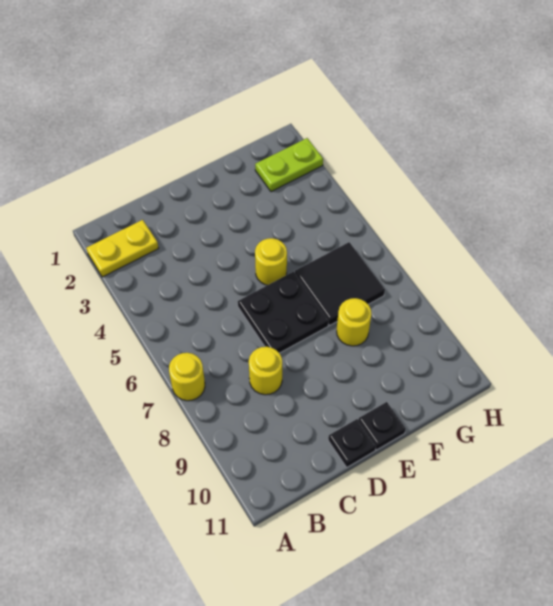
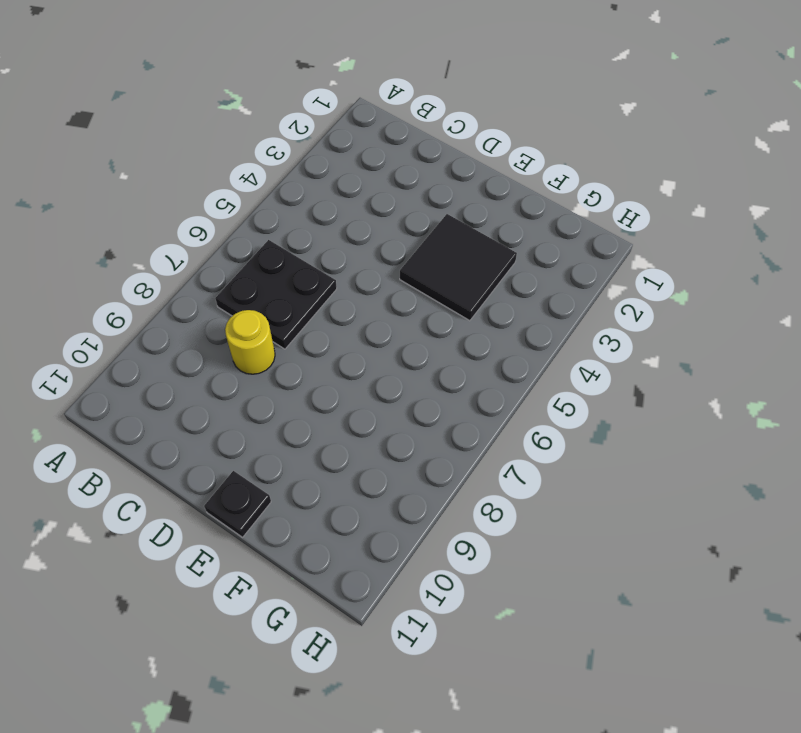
black 2x2 plate [215,240,337,349] -> black 2x2 plate moved to [238,272,329,353]
black 2x2 tile [400,214,517,321] -> black 2x2 tile moved to [295,242,385,325]
none -> yellow 1x2 plate [86,220,159,277]
none -> yellow 1x1 round brick [169,353,205,401]

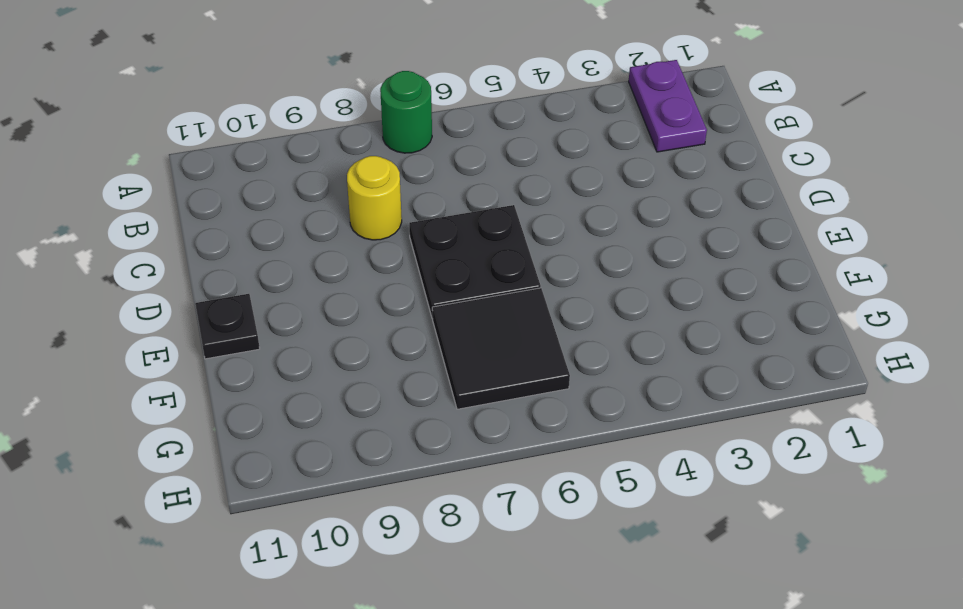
purple 1x2 plate [629,60,707,152] -> yellow 1x2 plate [86,220,159,277]
green 1x1 round brick [380,71,432,153] -> yellow 1x1 round brick [169,353,205,401]
none -> black 1x1 plate [328,419,376,467]
none -> yellow 1x1 round brick [255,238,287,285]

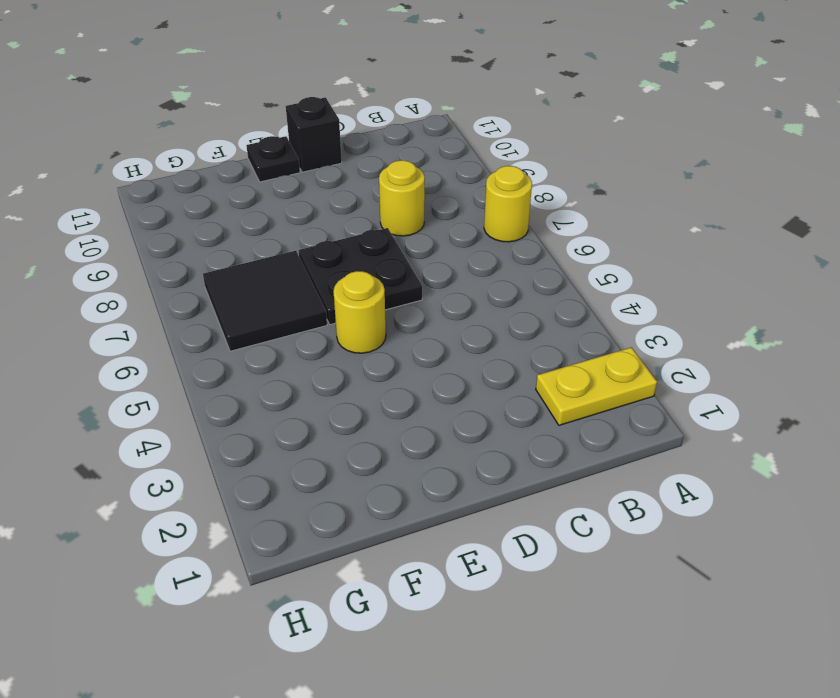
black 1x1 brick [286,97,342,172] -> black 1x1 plate [328,419,376,467]
none -> yellow 1x1 round brick [337,298,372,346]
none -> lime 1x2 plate [255,138,323,192]

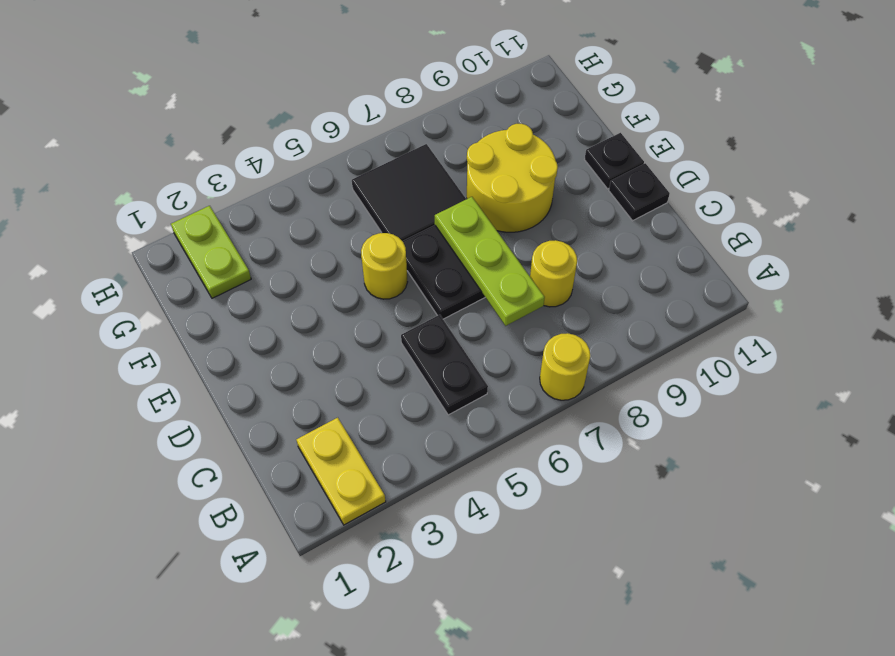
black 1x2 plate [401,315,488,415] -> none
lime 1x3 plate [435,197,545,326] -> none
yellow 2x2 round brick [467,124,558,232] -> yellow 1x1 round brick [337,298,372,346]

